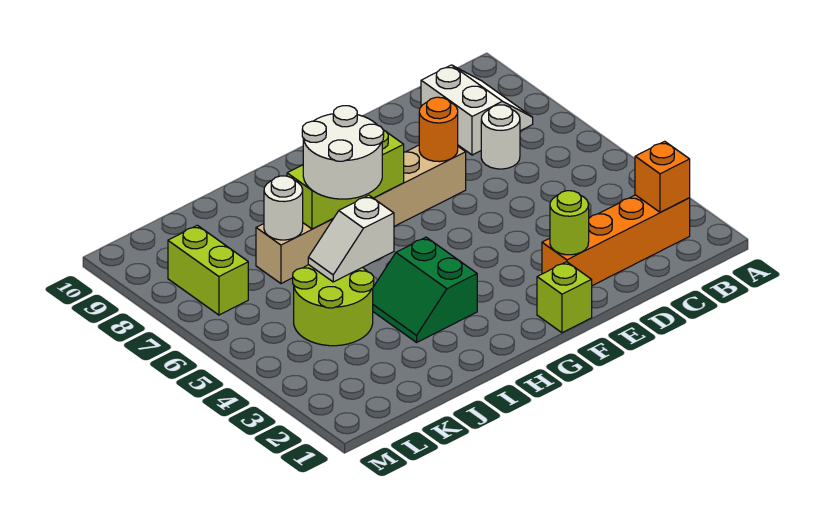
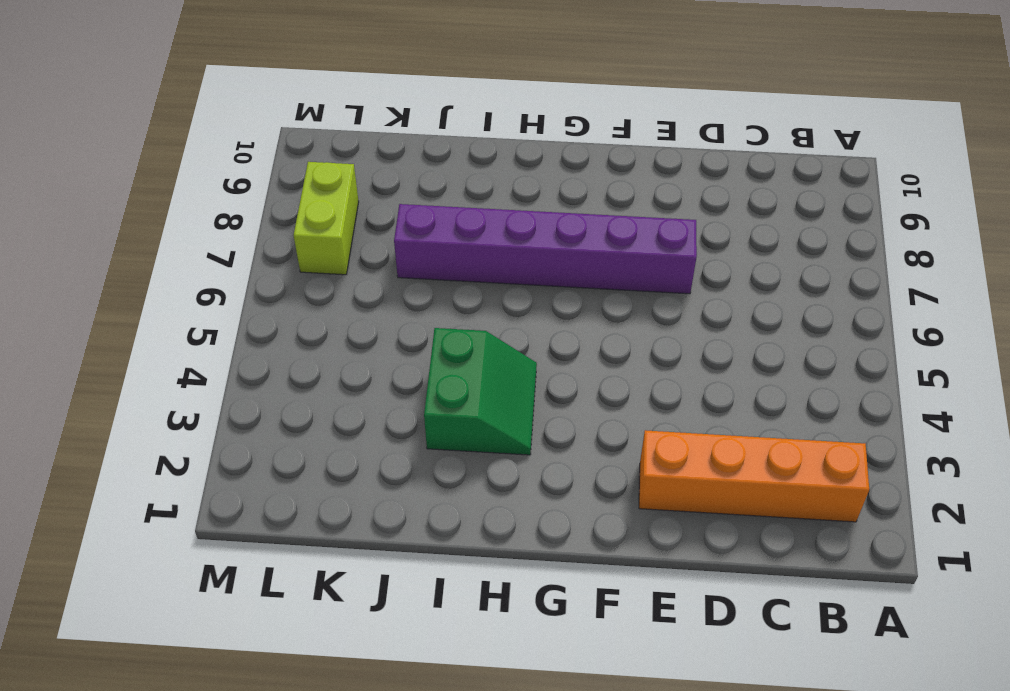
purple 1x6 brick [394,204,697,294] -> tan 1x6 brick [256,145,466,284]
green 2x2 slope [424,328,537,455] -> green 2x2 slope turned to [373,237,477,342]
none -> white 2x2 slope [421,65,533,155]
none -> white 1x1 round brick [481,105,520,169]
none -> lime 1x1 brick [537,262,592,333]

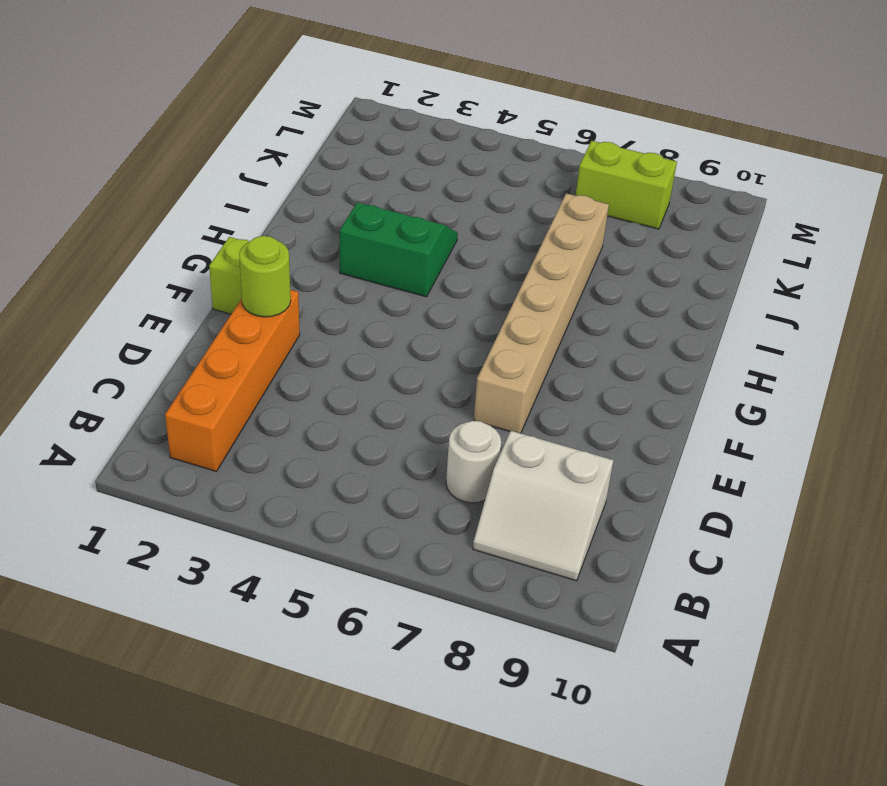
none -> lime 2x2 round brick [293,265,374,346]
none -> orange 1x1 brick [635,141,690,212]
none -> orange 1x1 round brick [419,97,458,162]

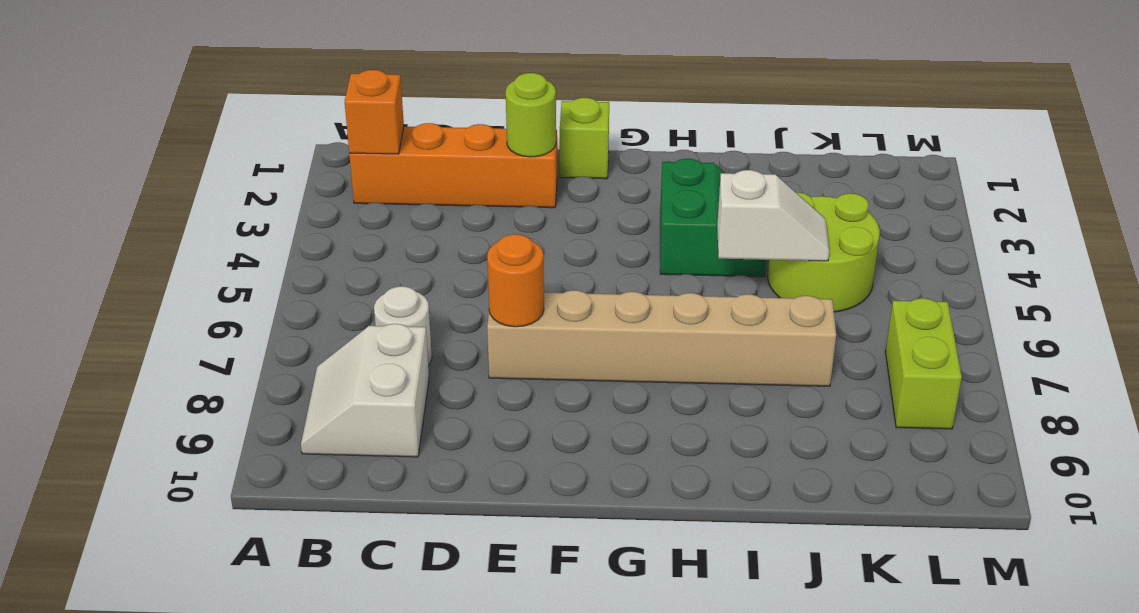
none -> lime 1x3 brick [287,131,404,229]
none -> white 1x1 round brick [264,176,303,240]
none -> white 2x2 round brick [302,106,384,199]

